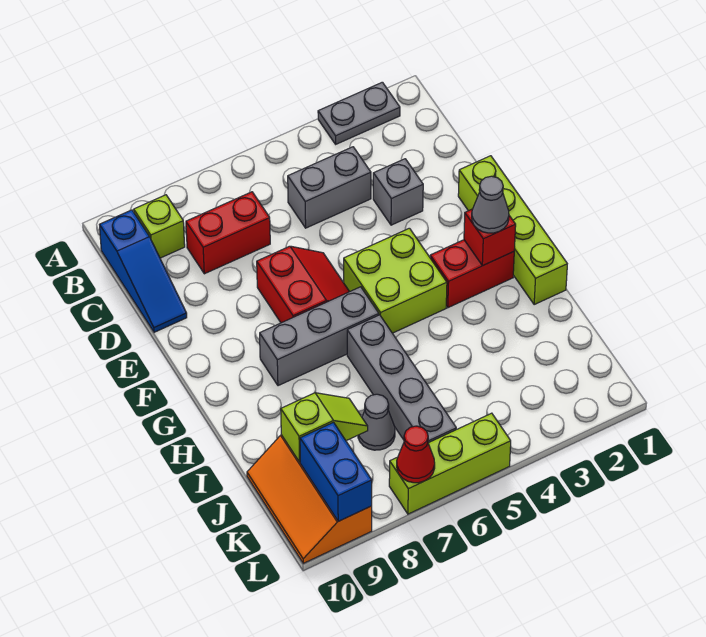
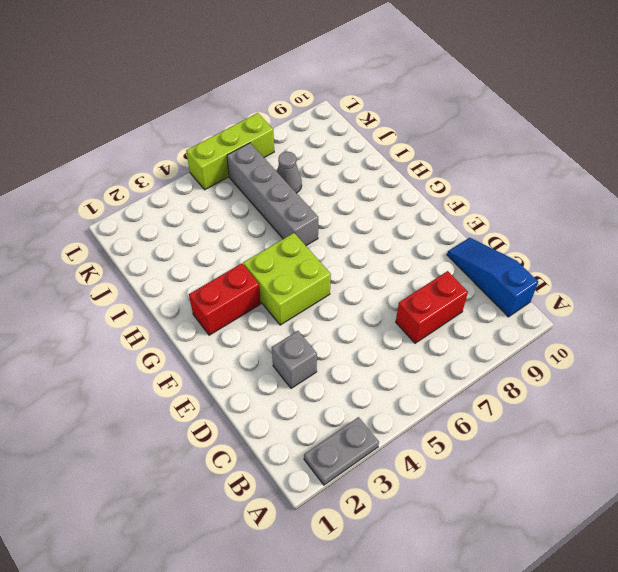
none -> lime 1x1 brick [134,195,185,258]
none -> grey 1x2 brick [288,147,371,228]
none -> lime 1x4 brick [458,156,567,304]

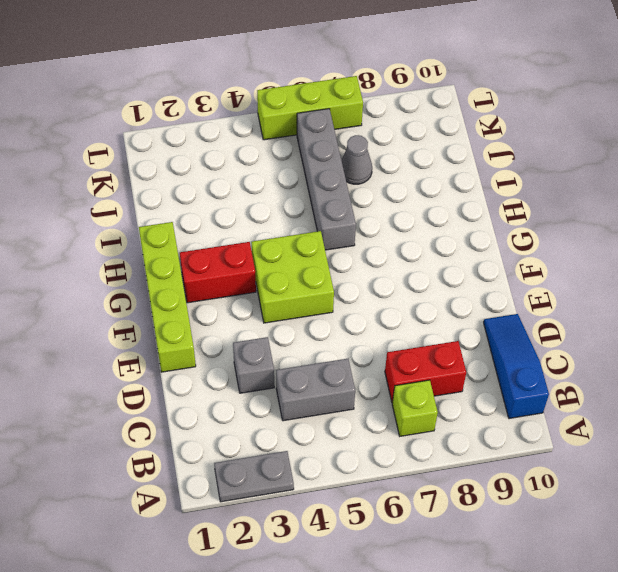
lime 1x1 brick [392,380,438,436] -> lime 1x1 brick moved to [134,195,185,258]
none -> red 2x2 slope [257,246,349,323]
none -> grey 1x3 brick [260,287,379,386]
none -> orange 2x3 slope [247,435,372,563]

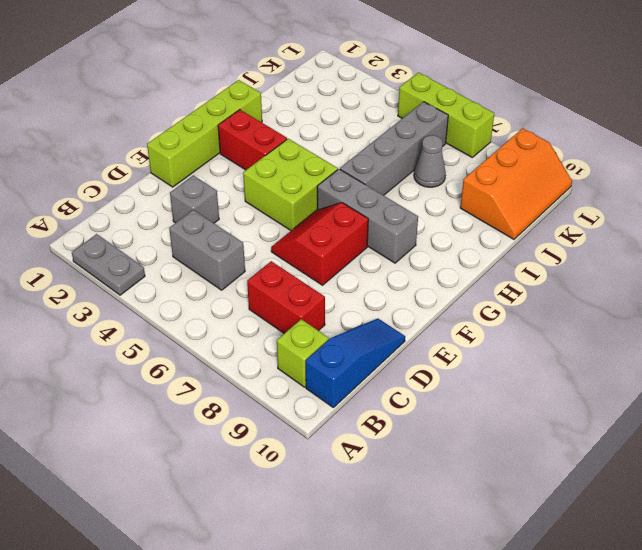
none -> red 1x1 brick [464,209,516,266]
none -> lime 1x2 slope [281,393,368,462]
none -> blue 1x2 brick [300,422,372,521]

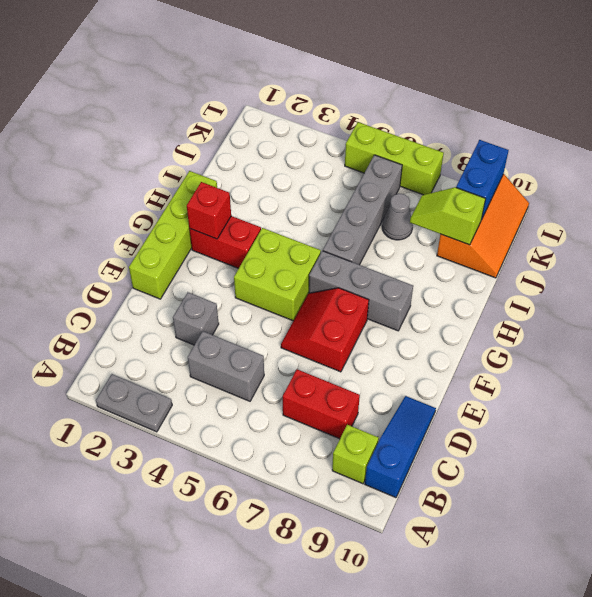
none -> red 1x1 cone [397,426,435,483]
none -> grey 1x1 cone [472,176,509,233]

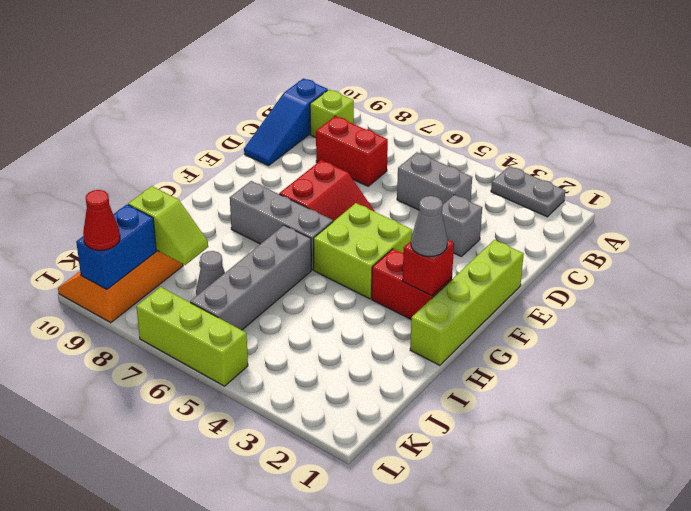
red 1x1 cone [83,190,120,250] -> red 1x1 cone moved to [397,426,435,483]

